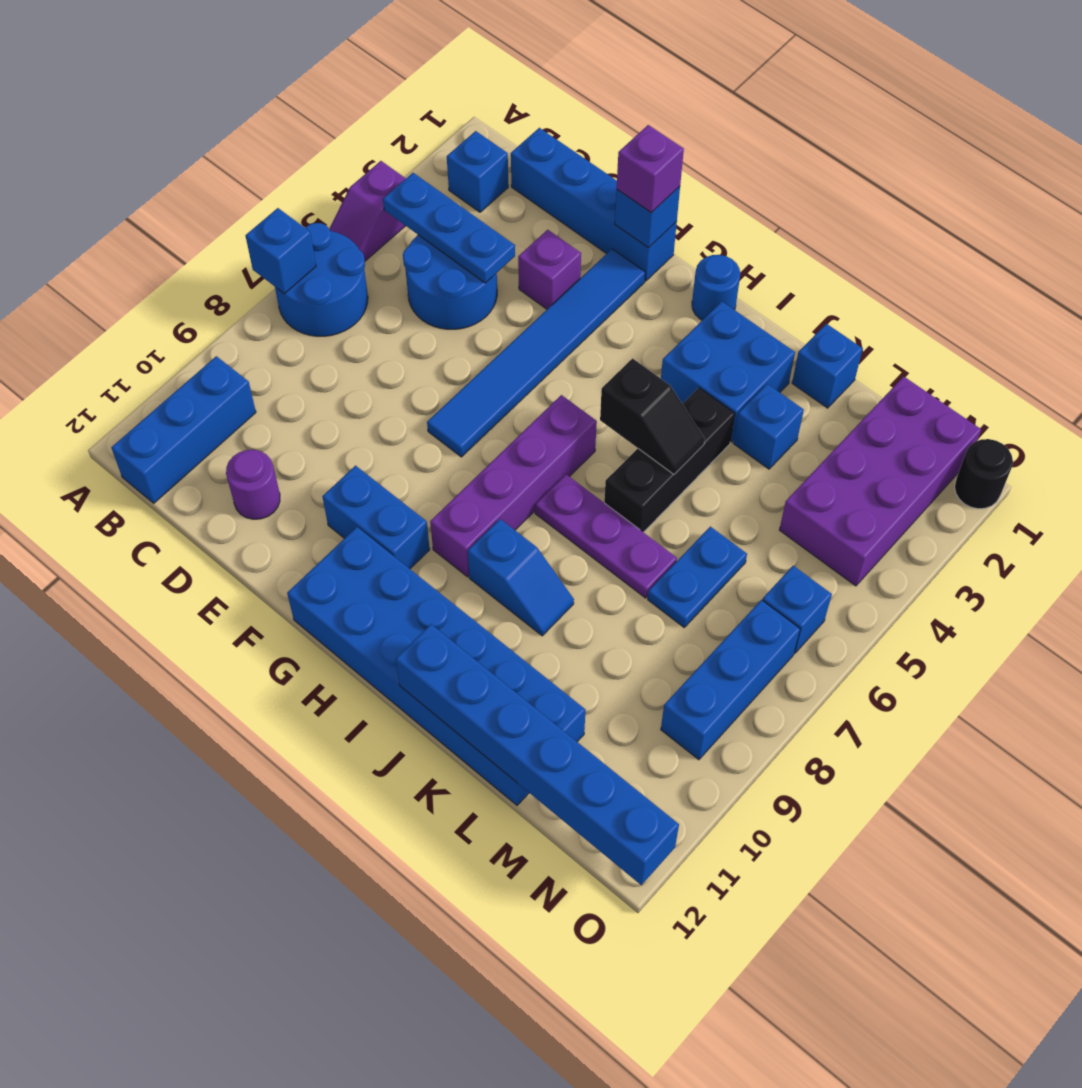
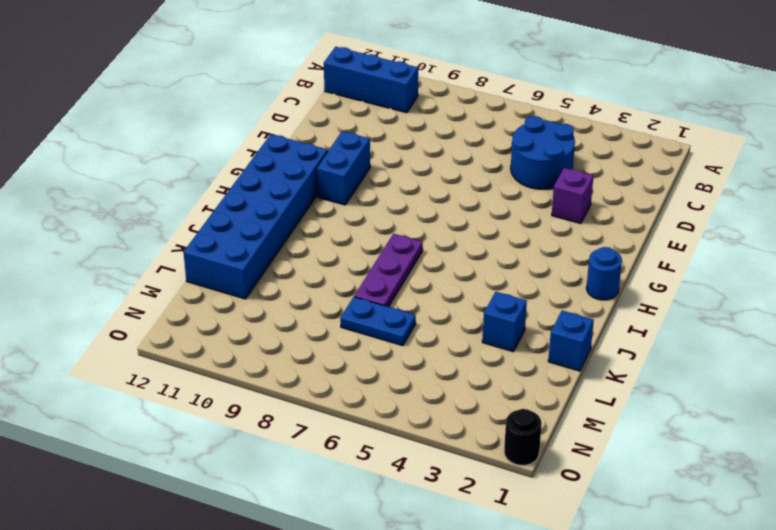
none -> purple 1x2 slope [329,161,406,261]
none -> blue 2x2 round brick [275,223,368,336]
none -> blue 1x1 brick [447,131,508,212]
none -> blue 1x4 brick [511,128,677,281]

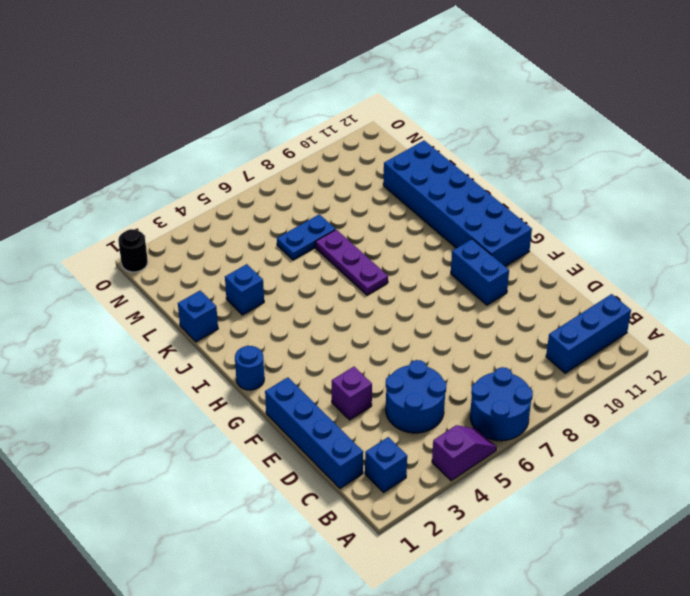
none -> purple 1x1 round brick [226,450,280,519]
none -> blue 1x6 tile [427,249,645,457]
none -> purple 1x4 brick [430,395,597,577]
none -> blue 2x2 brick [661,302,795,442]

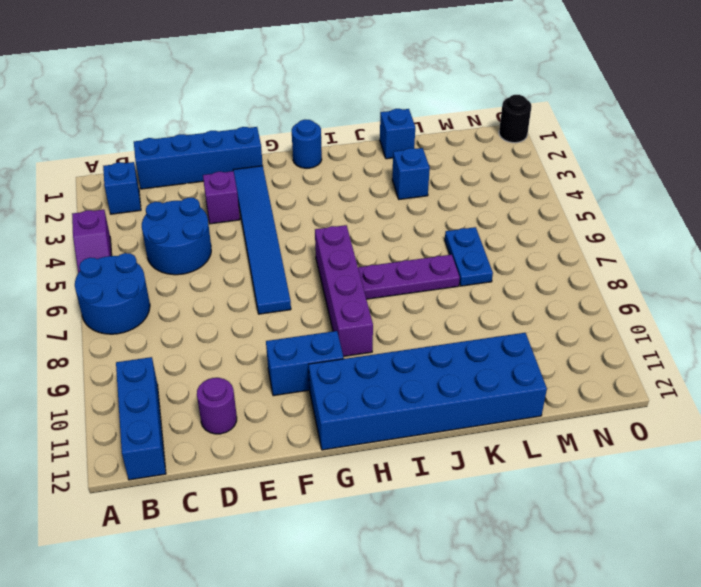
none -> blue 2x2 brick [661,302,795,442]
none -> blue 1x2 slope [468,519,574,636]
none -> black 1x3 brick [604,388,735,532]
none -> purple 2x4 brick [779,376,981,586]

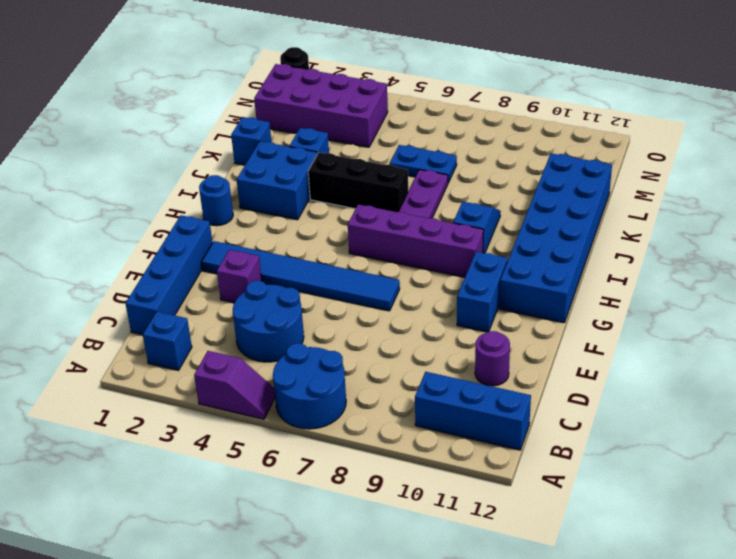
none -> blue 1x1 brick [762,566,832,654]
none -> blue 1x3 brick [661,600,800,760]
none -> blue 1x1 brick [245,208,316,294]
none -> blue 1x3 plate [383,173,515,283]

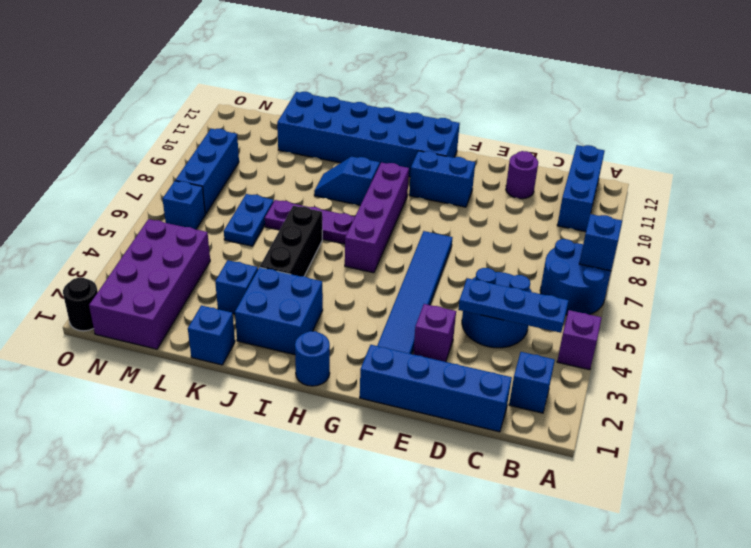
none -> blue 1x1 brick [615,186,680,248]
none -> black 1x2 slope [600,358,705,474]
none -> blue 1x6 brick [396,624,679,885]
none -> purple 1x1 brick [617,125,684,213]

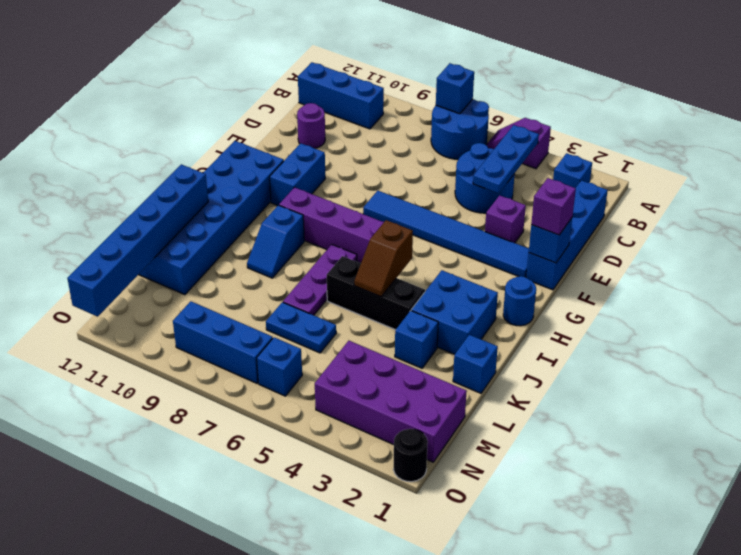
brown 1x2 slope [354,220,413,297] -> black 1x2 slope [600,358,705,474]

